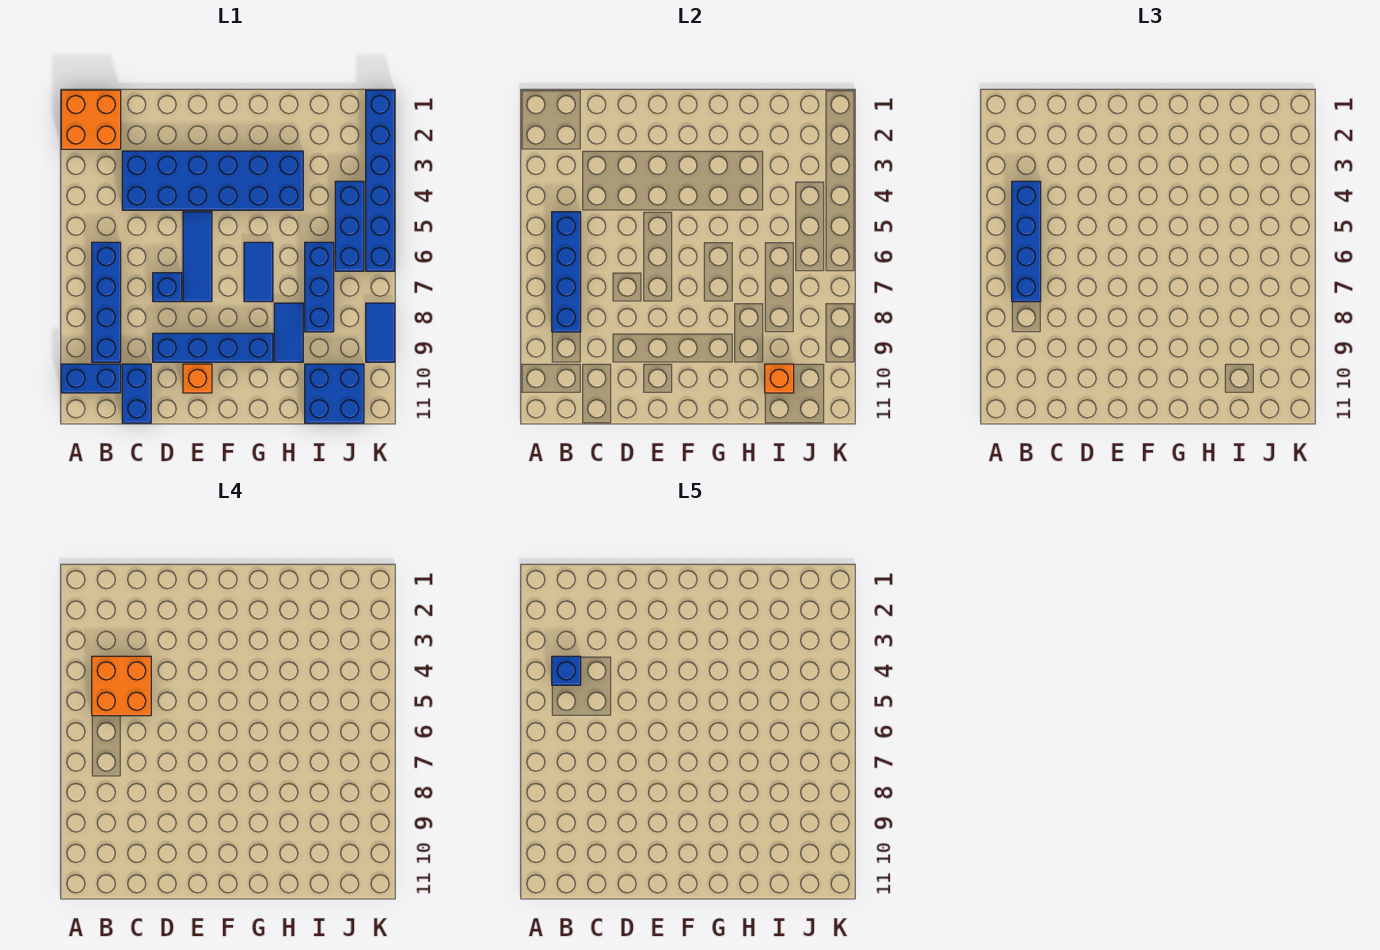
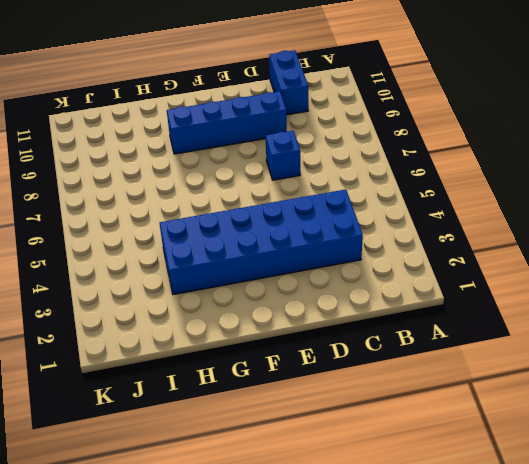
none -> orange 2x2 brick [61,90,121,149]
none -> blue 1x2 brick [61,364,121,393]
none -> blue 1x4 brick [92,242,121,362]

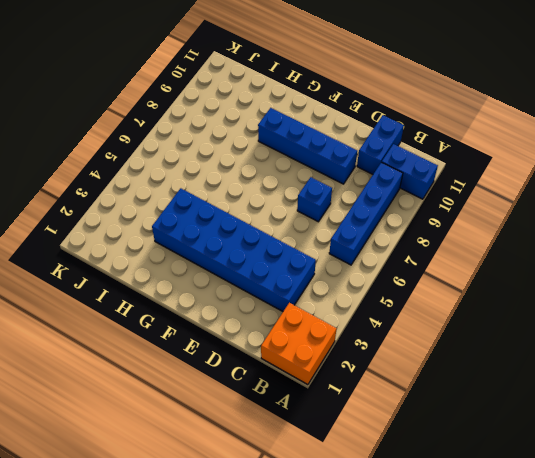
none -> blue 1x3 tile [183,212,212,302]
none -> orange 1x1 brick [183,364,212,393]
none -> blue 1x2 tile [244,242,273,302]

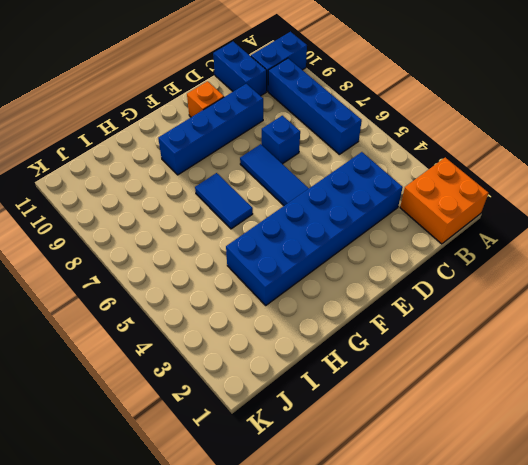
none -> blue 1x2 tile [274,303,303,362]
none -> blue 1x3 brick [305,242,334,332]
none -> blue 2x2 brick [305,364,364,423]

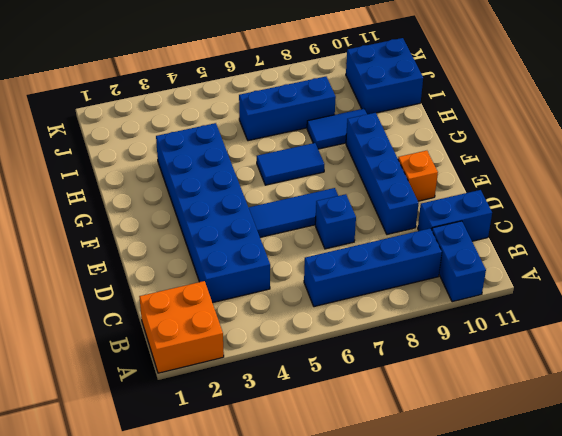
none -> blue 1x3 brick [335,181,364,271]
none -> blue 1x6 brick [366,90,395,271]
none -> blue 1x2 tile [366,303,395,362]

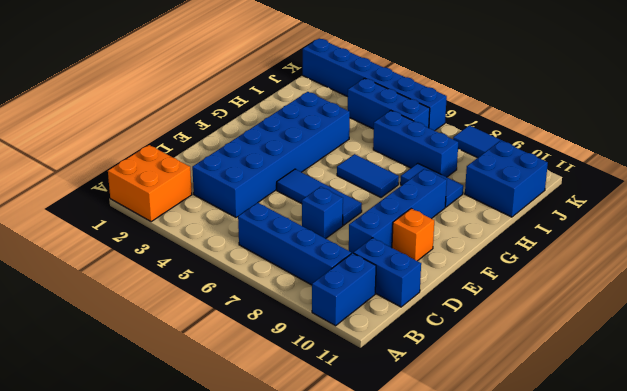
none -> blue 1x4 brick [552,212,581,332]
none -> orange 1x1 brick [765,364,794,393]
none -> blue 1x4 brick [1012,181,1041,302]

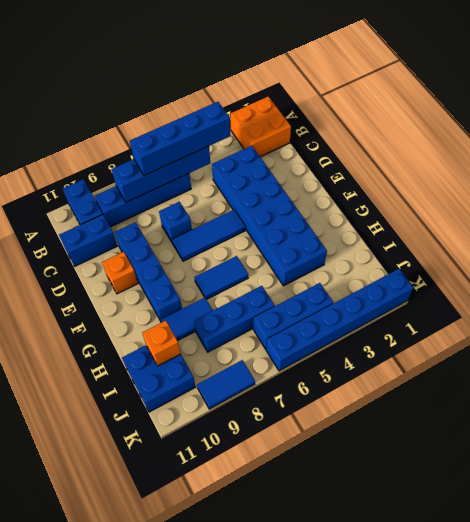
none -> orange 2x2 brick [92,656,151,716]
none -> blue 1x1 brick [552,656,581,685]

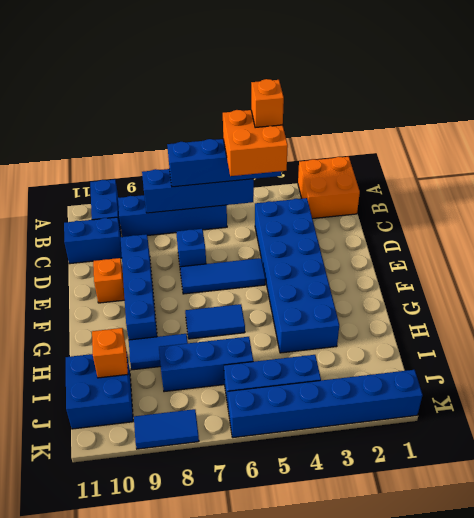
orange 1x1 brick [251,79,284,128] -> blue 1x1 brick [552,656,581,685]

